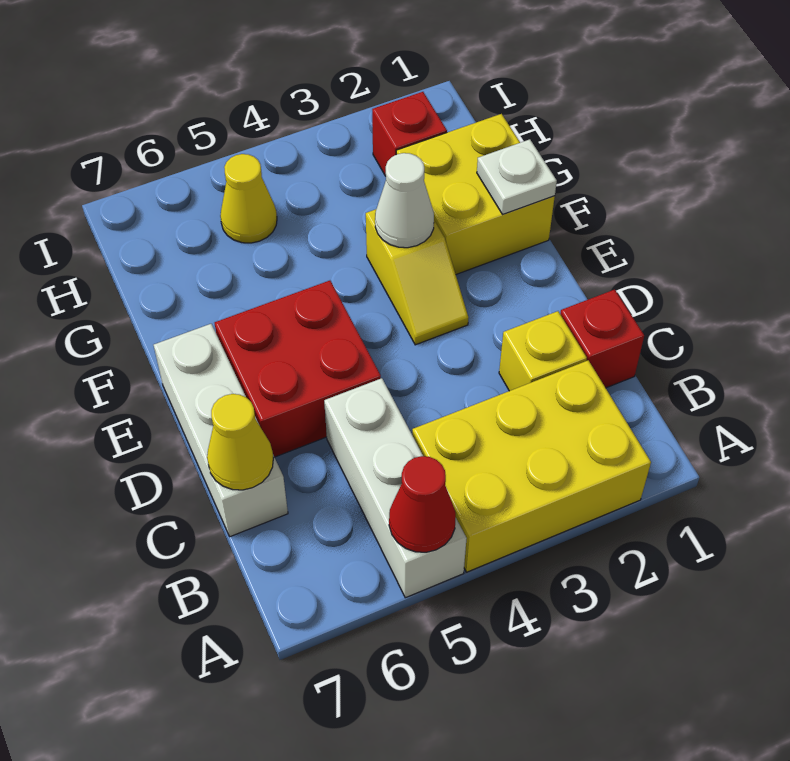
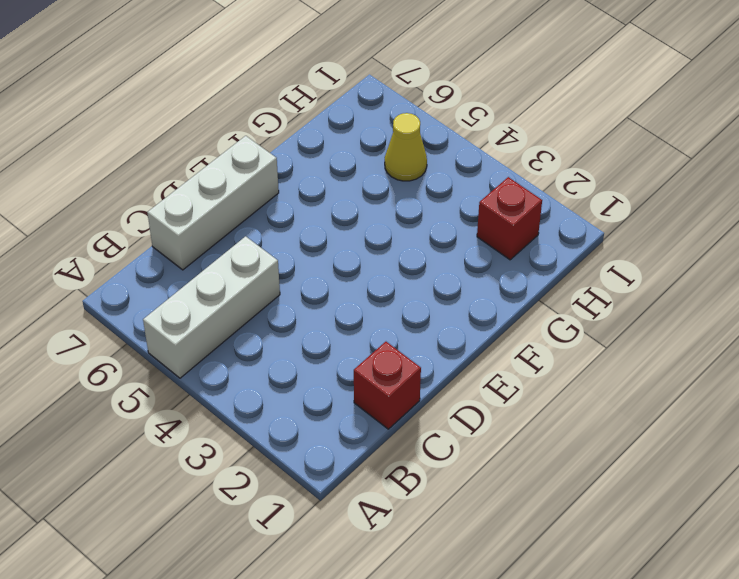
none -> yellow 2x3 brick [412,360,651,572]
none -> yellow 1x1 brick [499,311,587,391]
none -> red 2x2 brick [215,281,381,457]

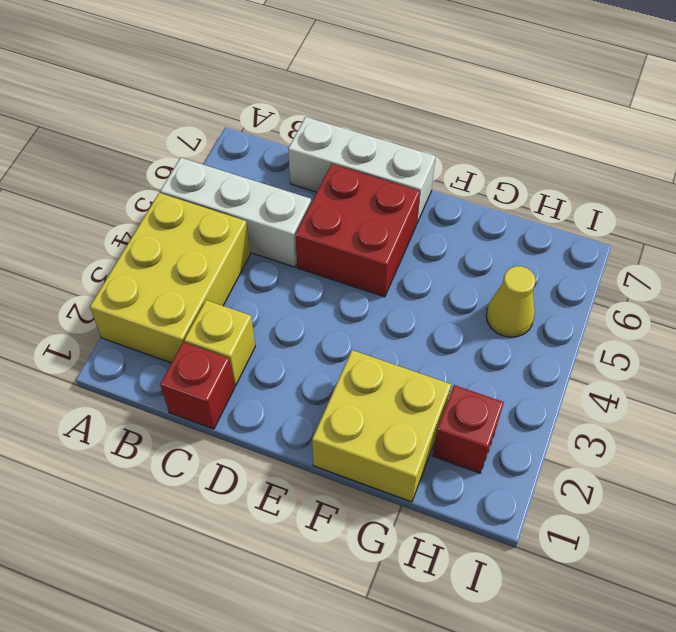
none -> yellow 1x2 slope [366,209,468,345]
none -> red 1x1 cone [389,456,456,552]
none -> yellow 1x1 cone [207,394,273,490]

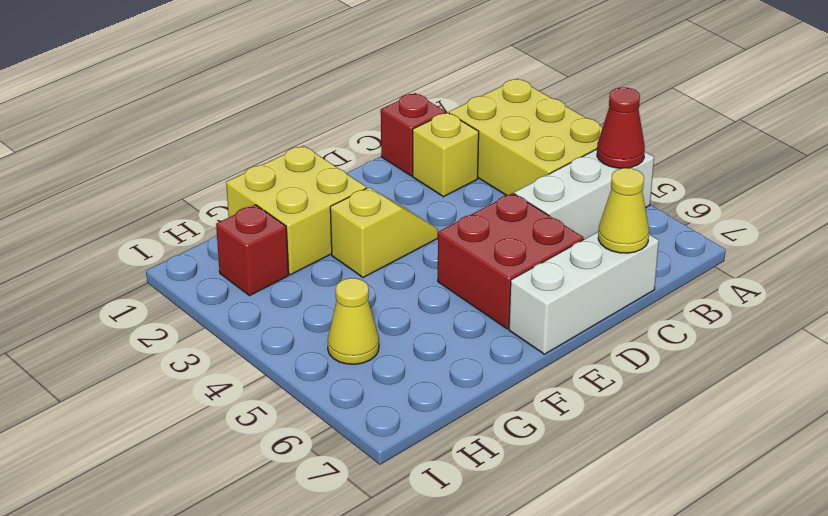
none -> white 1x1 plate [477,139,557,214]
none -> white 1x1 cone [375,153,434,248]

